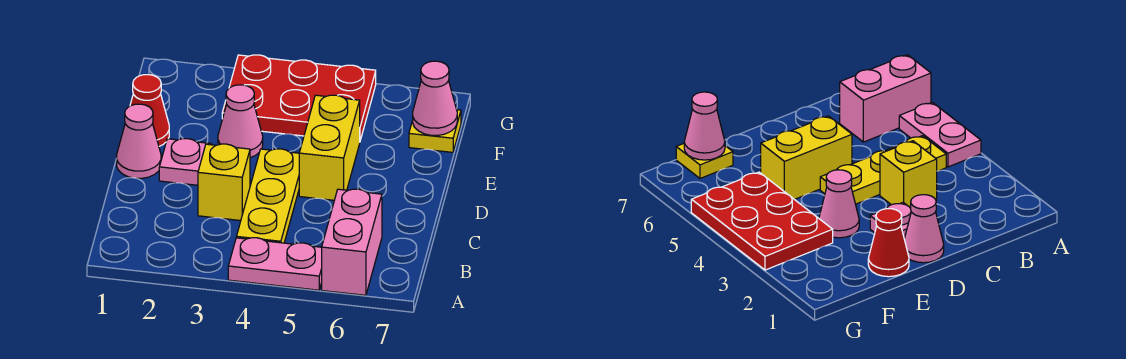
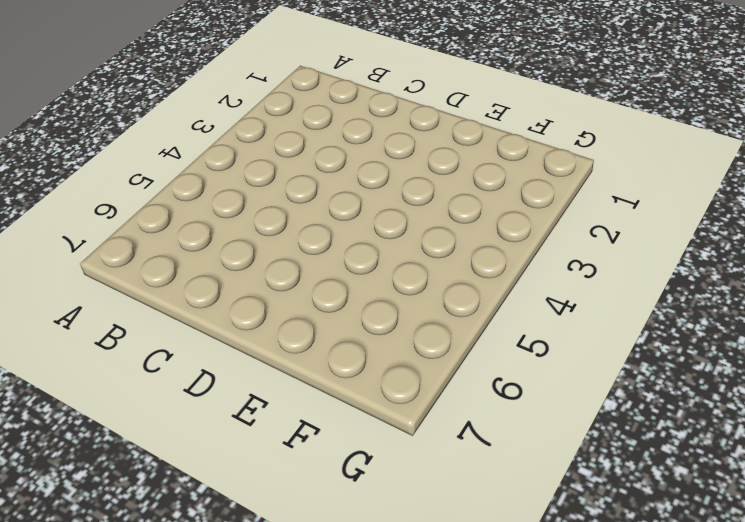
none -> pink 1x2 plate [228,238,322,290]
none -> pink 1x2 brick [322,189,382,295]
none -> yellow 1x3 plate [236,149,299,243]

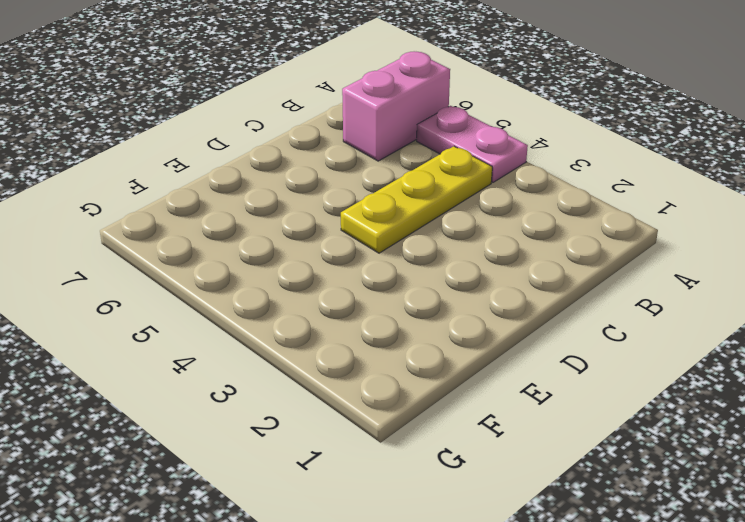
none -> yellow 1x1 brick [198,144,250,221]
none -> pink 1x1 cone [117,104,161,178]
none -> pink 1x1 plate [159,139,212,185]

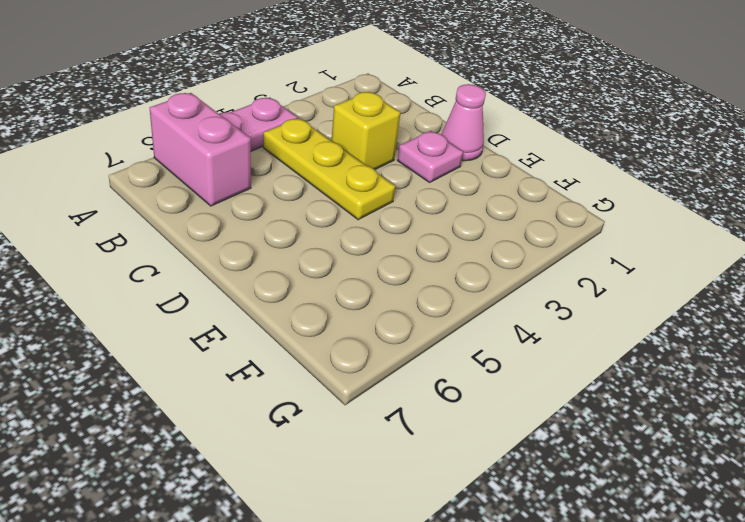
none -> yellow 1x2 brick [299,95,360,200]
none -> red 1x1 cone [130,75,169,146]
none -> pink 1x1 cone [218,85,263,158]

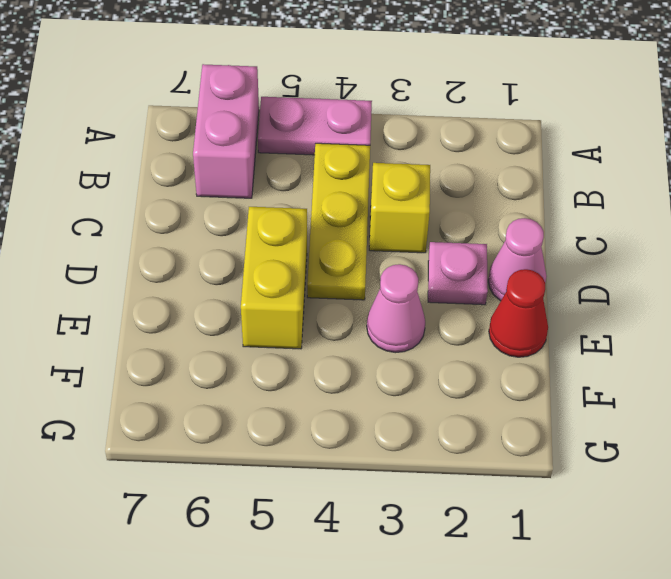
none -> red 2x3 plate [222,55,376,140]
none -> yellow 1x1 plate [409,110,461,152]
none -> pink 1x1 cone [413,61,457,135]

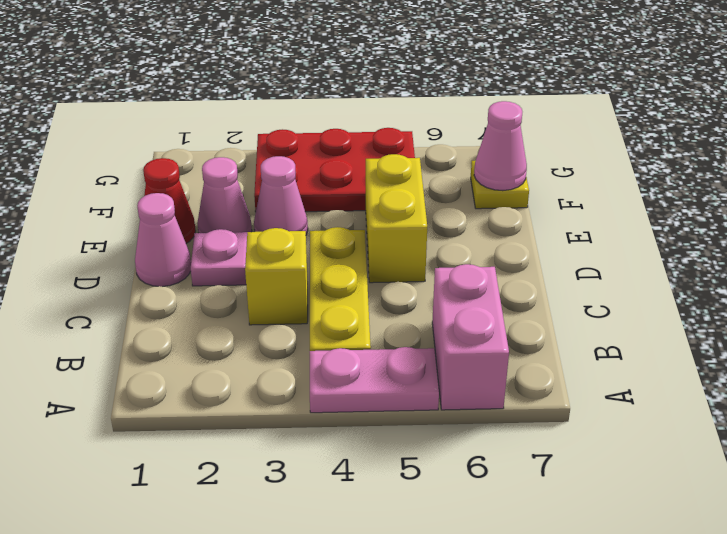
pink 1x1 cone [197,157,252,233] -> none

